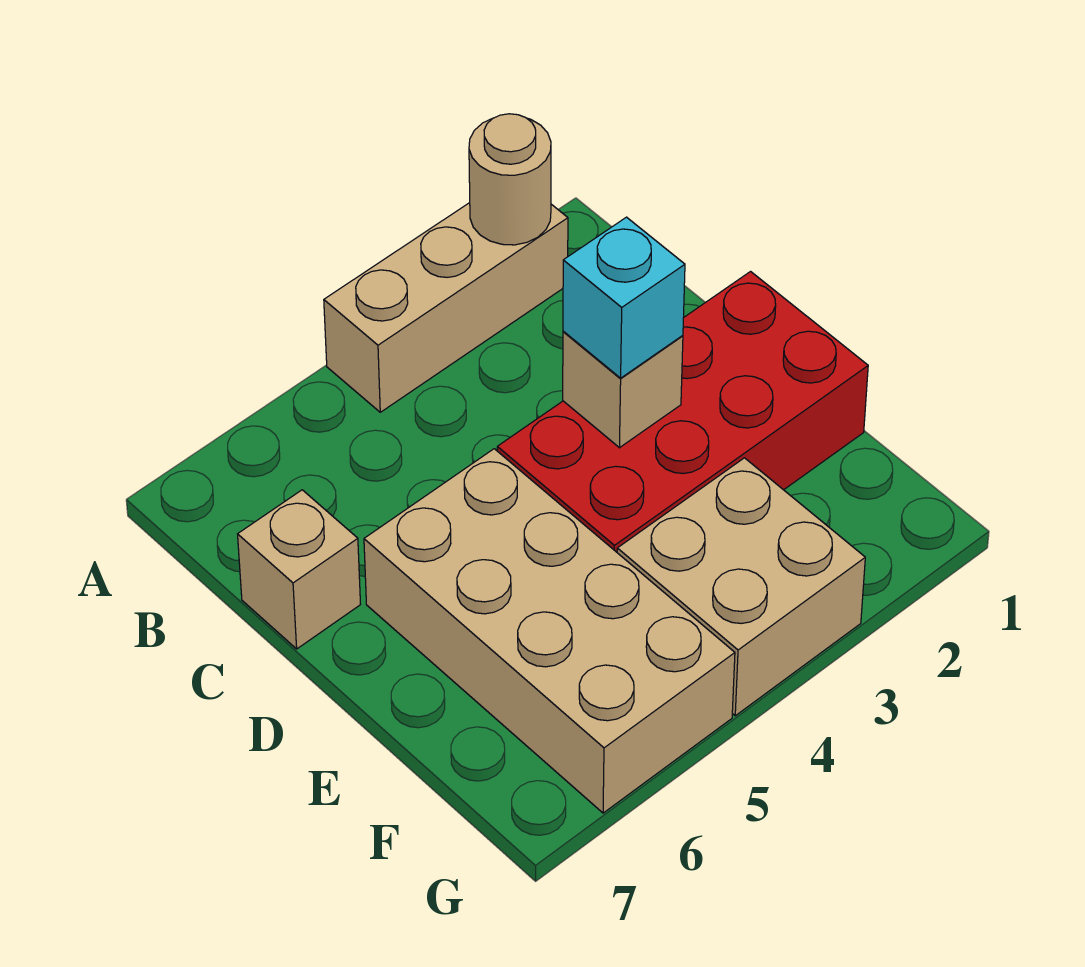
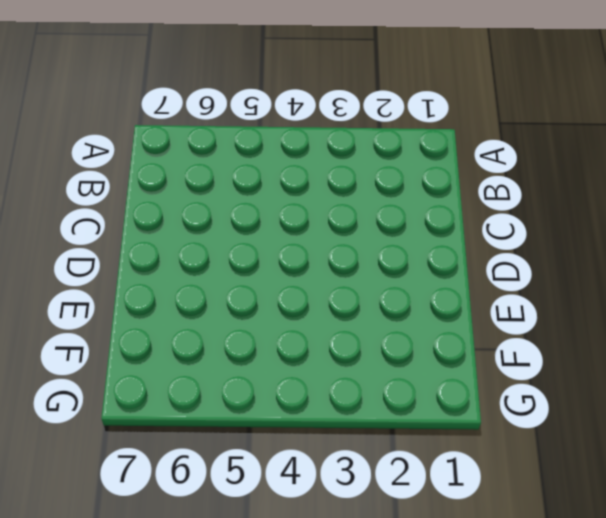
none -> tan 1x3 brick [324,203,568,412]
none -> tan 1x1 brick [238,490,360,649]

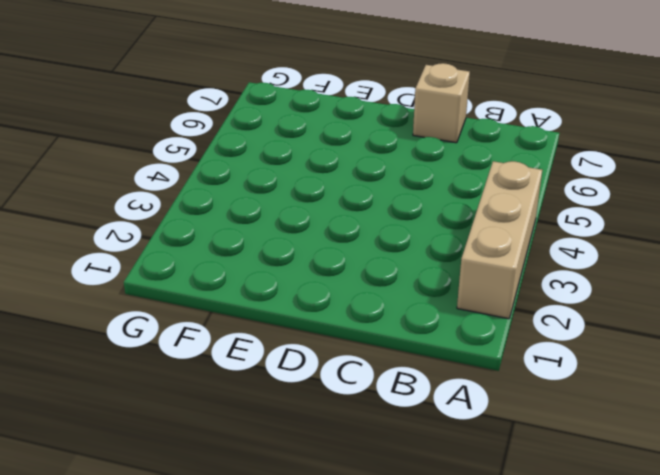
none -> red 2x4 brick [497,272,868,552]
none -> tan 2x4 brick [364,449,735,813]

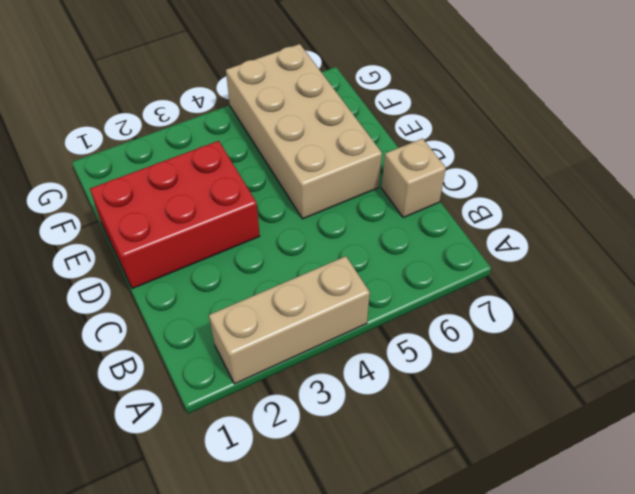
red 2x3 brick [90,141,260,289] -> red 2x4 brick [497,272,868,552]
none -> tan 2x2 brick [617,458,865,716]
none -> tan 1x1 round brick [469,114,551,245]

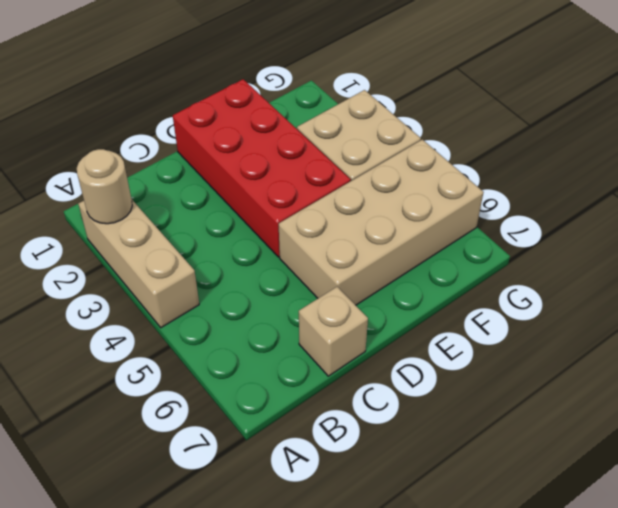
none -> tan 1x1 brick [563,331,683,448]
none -> cyan 1x1 brick [563,217,685,378]

